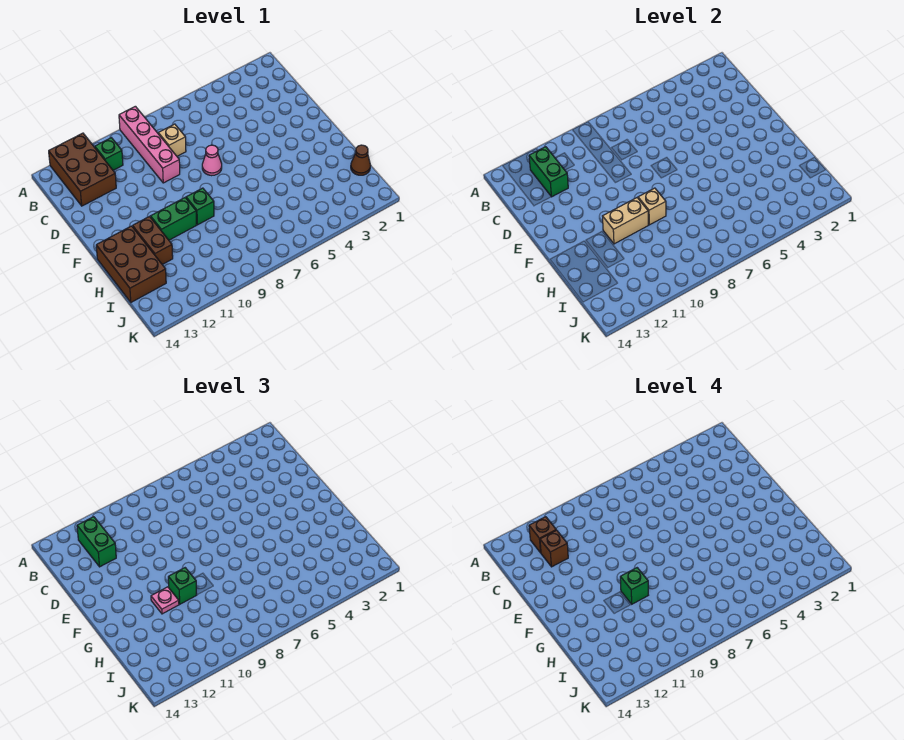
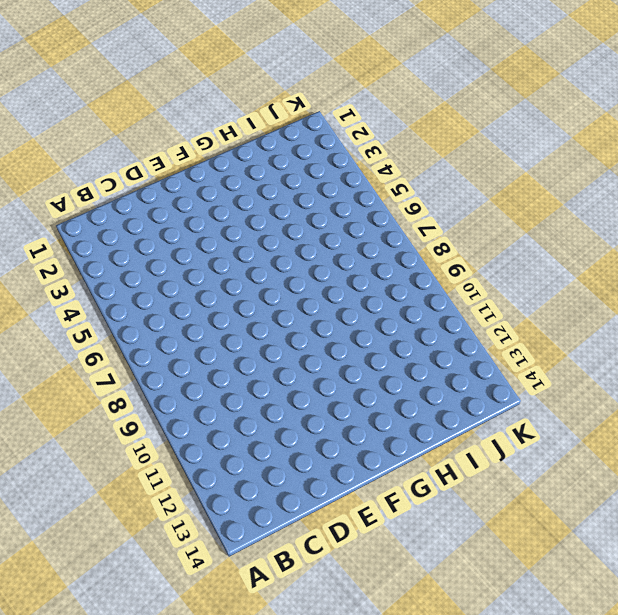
none -> pink 1x4 brick [119,106,180,183]
none -> brown 2x3 brick [49,133,116,206]
none -> green 1x1 brick [95,138,123,170]

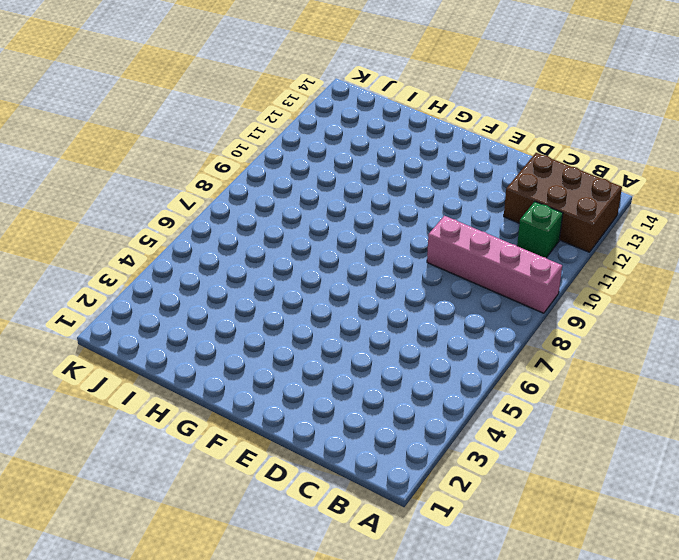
none -> tan 1x1 brick [158,124,186,156]
none -> pink 1x1 cone [202,145,222,176]
none -> green 1x1 brick [186,188,214,225]

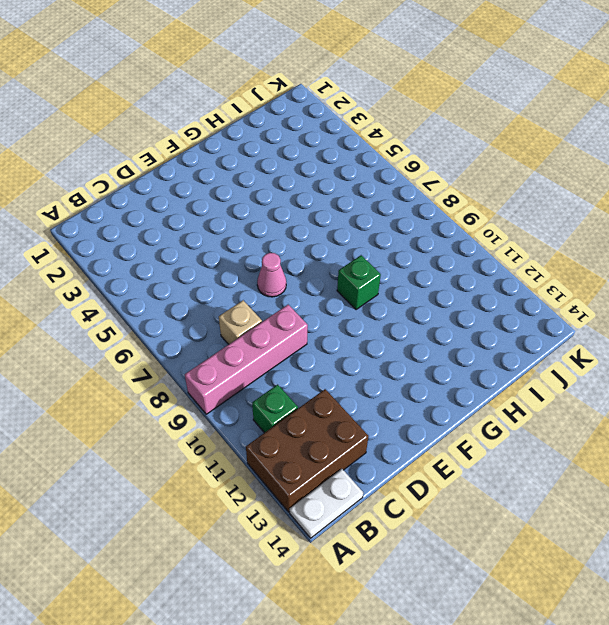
white 1x2 plate [290,469,363,538] -> none
none -> green 1x2 brick [151,198,196,240]
none -> brown 1x2 brick [133,217,173,265]
none -> brown 2x3 brick [96,226,166,302]

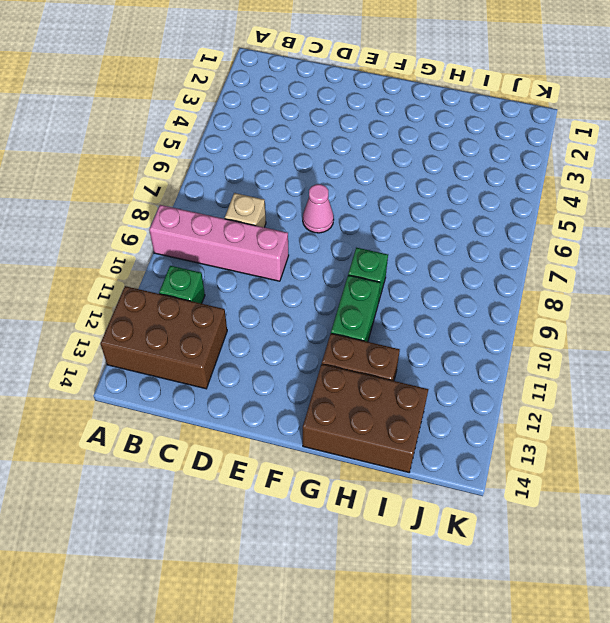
none -> brown 1x1 cone [351,145,371,175]
none -> green 1x2 brick [529,147,568,197]
none -> tan 1x1 brick [638,188,666,225]

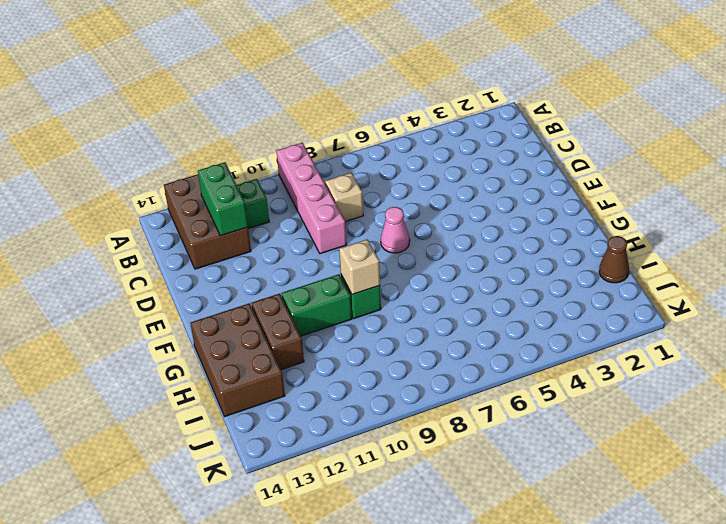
none -> tan 1x2 brick [603,198,648,244]
none -> green 1x2 brick [77,517,116,567]
none -> green 1x1 brick [168,568,196,604]

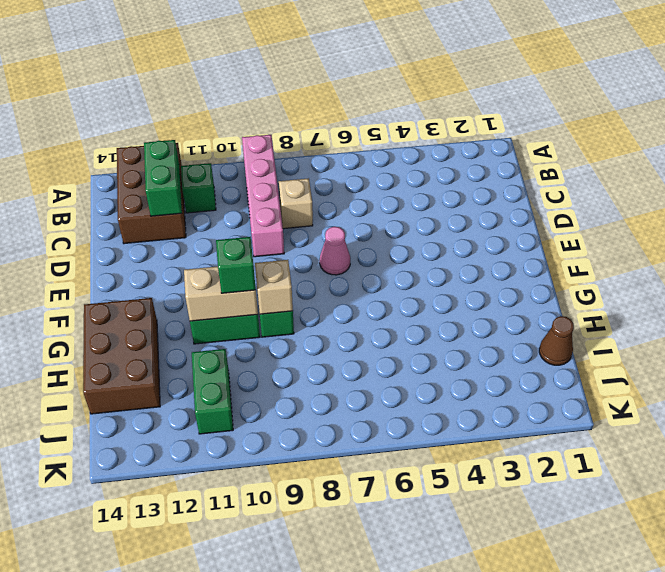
green 1x2 brick [192,349,233,434] -> green 1x2 brick moved to [77,517,116,567]
none -> brown 1x2 brick [133,217,173,265]
none -> pink 1x1 plate [151,587,179,614]
none -> brown 1x1 brick [529,517,556,553]

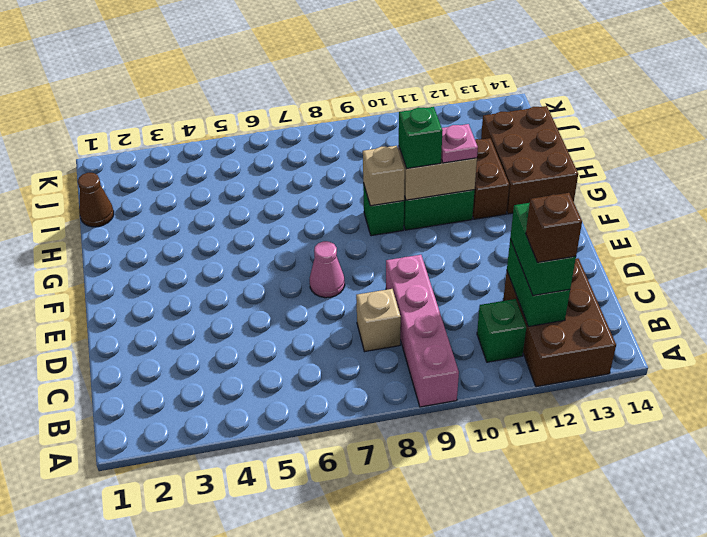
none -> brown 1x1 brick [540,530,568,567]
none -> green 1x1 brick [620,568,648,604]

